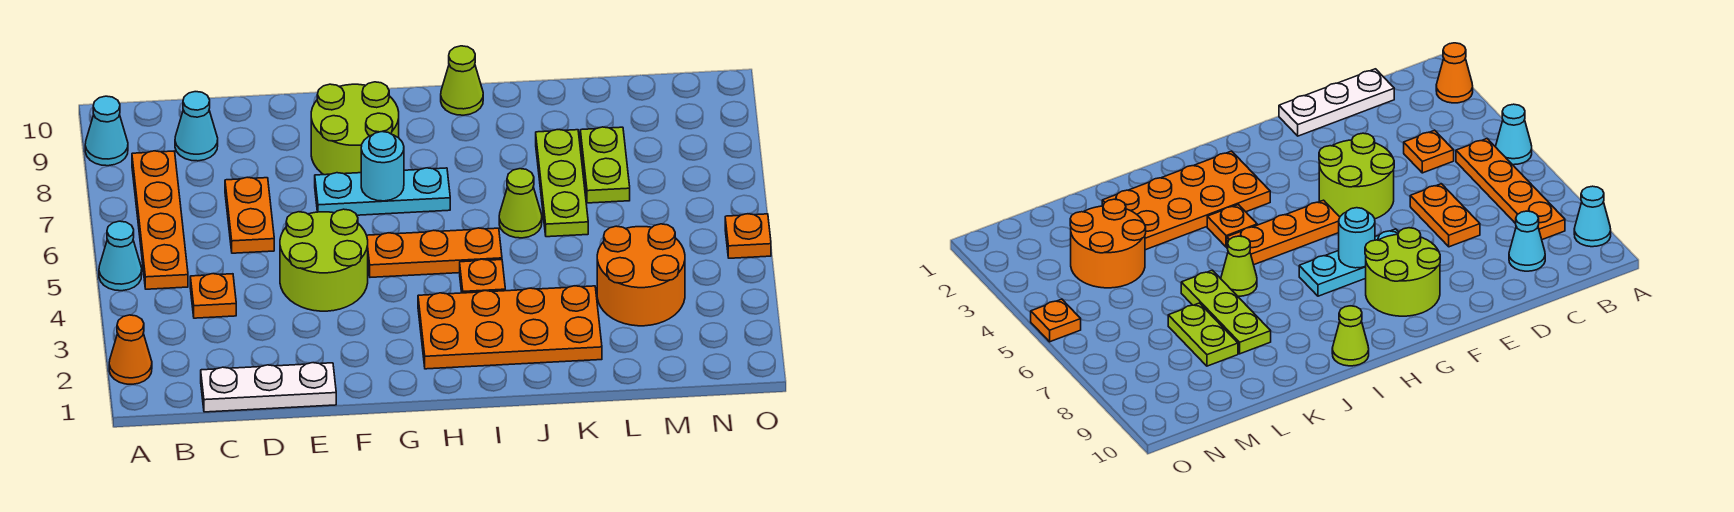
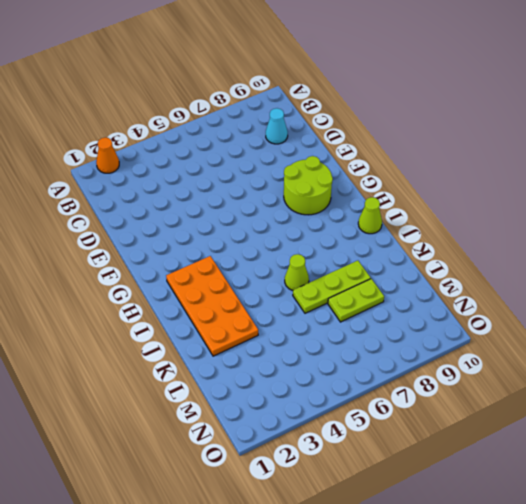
none -> cyan 1x1 cone [99,221,142,291]
none -> cyan 1x1 cone [85,96,128,166]
none -> orange 1x4 plate [132,151,188,289]

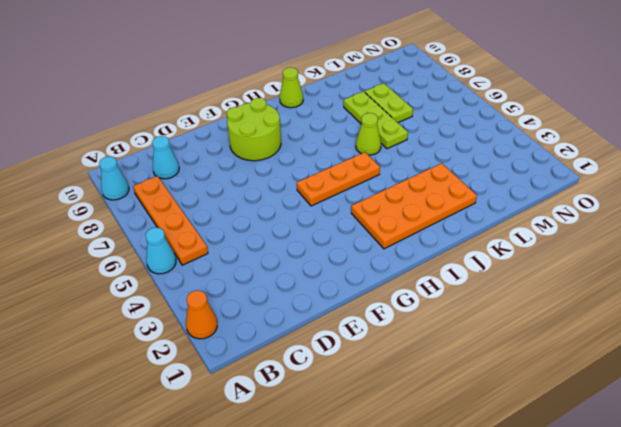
none -> white 1x3 plate [201,363,336,412]
none -> orange 1x1 plate [190,274,236,318]
none -> orange 1x2 plate [225,177,274,253]

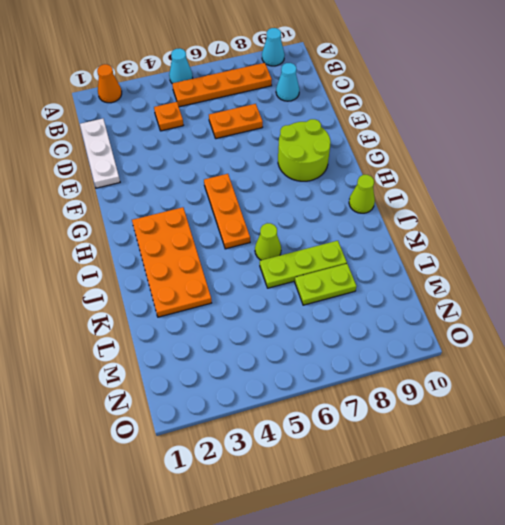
none -> lime 2x2 round brick [280,209,368,311]
none -> cyan 1x3 plate [315,168,450,215]
none -> orange 1x1 plate [460,259,505,293]

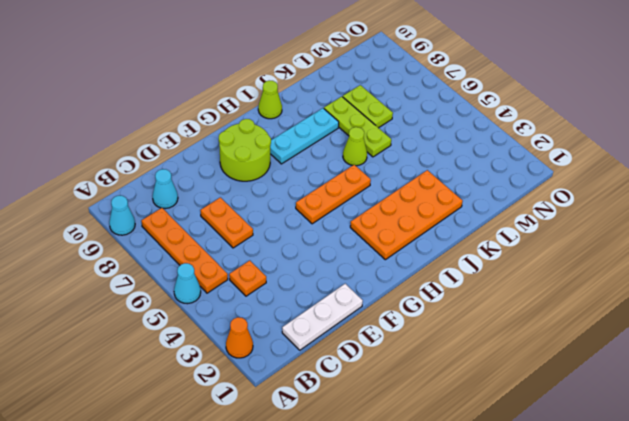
cyan 1x3 plate [270,108,339,164] -> cyan 1x3 plate moved to [315,168,450,215]
none -> lime 2x2 round brick [280,209,368,311]
none -> orange 1x1 plate [460,259,505,293]
none -> orange 2x2 round brick [597,224,685,326]

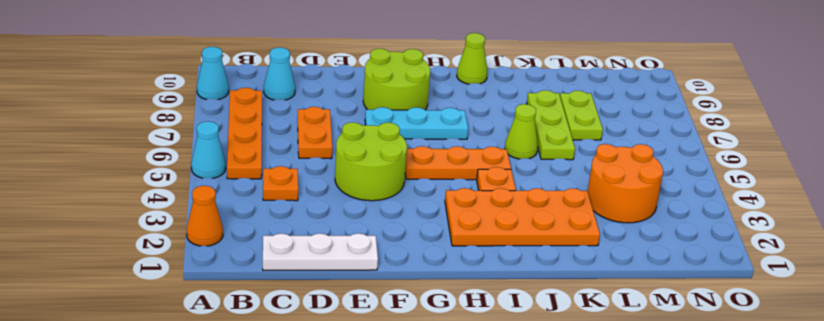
none -> orange 1x1 plate [725,214,771,258]
none -> cyan 1x1 round brick [361,132,404,201]

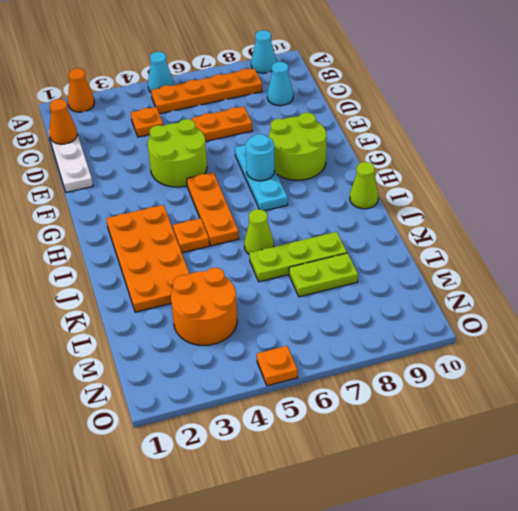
orange 1x1 cone [49,99,77,144] -> none

